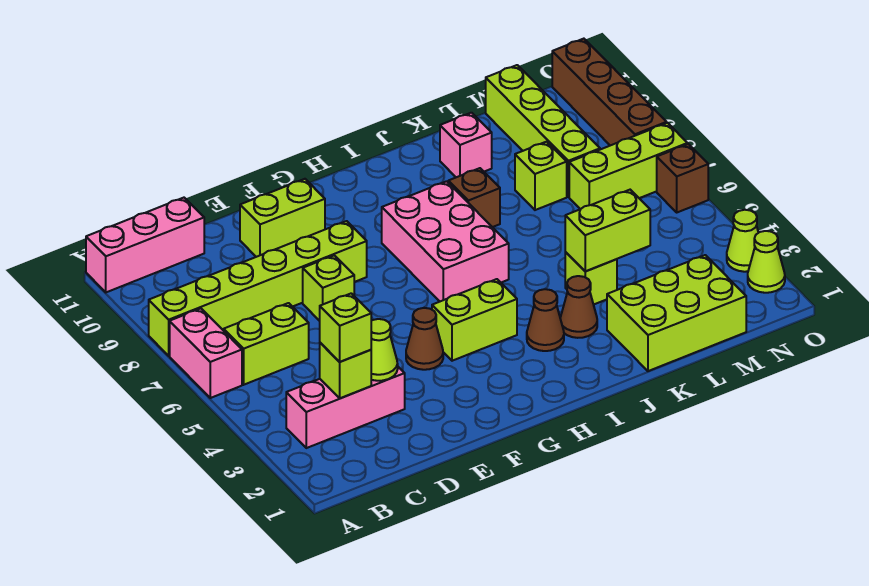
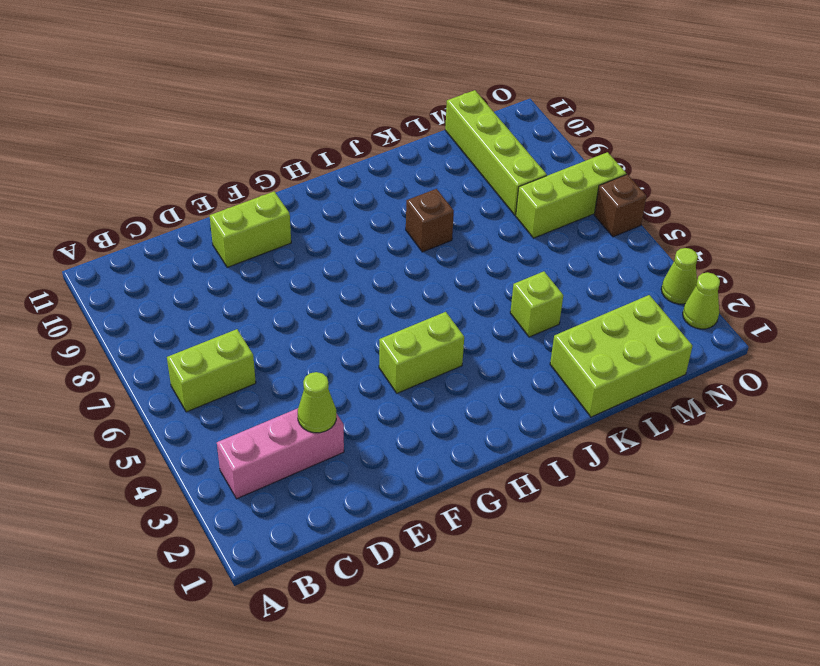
none -> pink 1x2 brick [170,309,242,398]
none -> lime 1x6 brick [149,221,367,356]
none -> pink 1x3 brick [86,198,204,292]

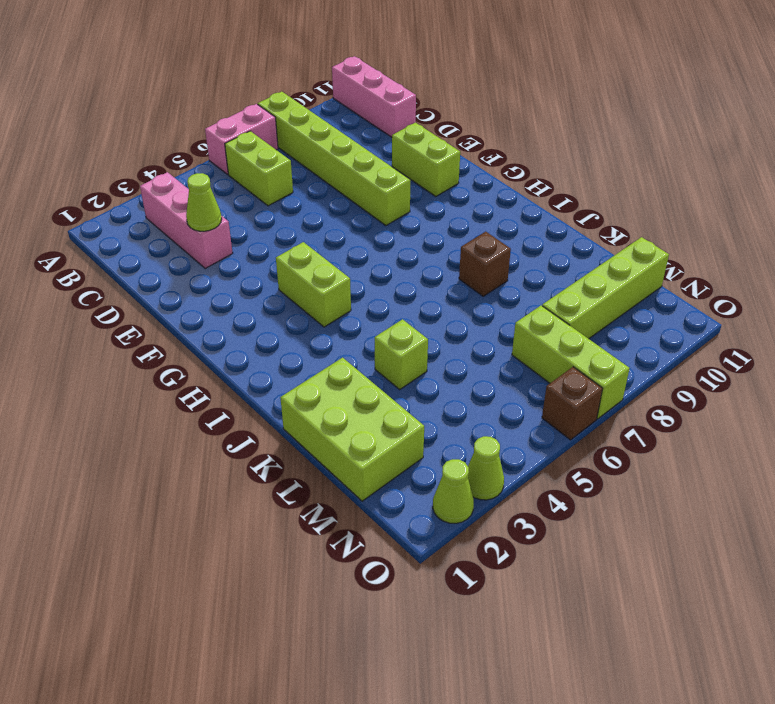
none -> lime 1x1 brick [303,255,354,321]
none -> brown 1x1 cone [406,308,443,370]
none -> pink 2x3 brick [382,181,509,301]

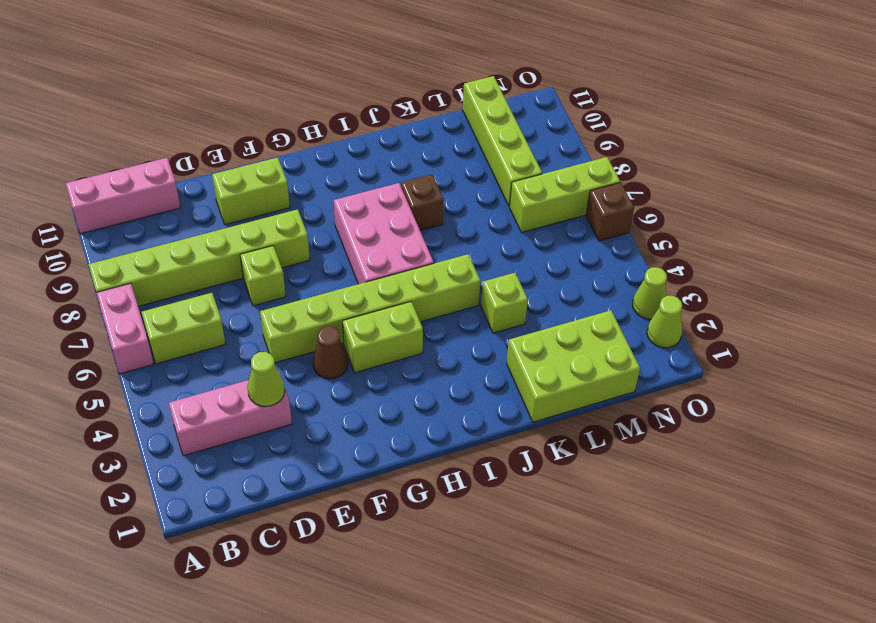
lime 1x6 brick [260,254,480,363] -> none
none -> brown 1x1 cone [527,289,564,351]
none -> brown 1x1 cone [560,276,597,338]
none -> pink 1x1 brick [440,113,492,177]

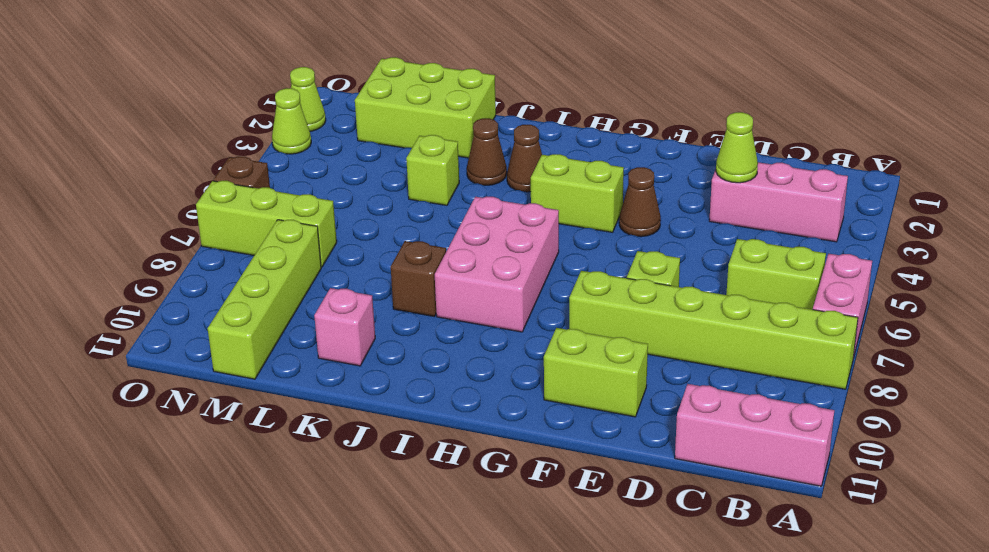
none -> lime 1x1 brick [515,142,567,210]
none -> brown 1x4 brick [552,39,667,146]
none -> lime 1x1 brick [320,343,371,398]

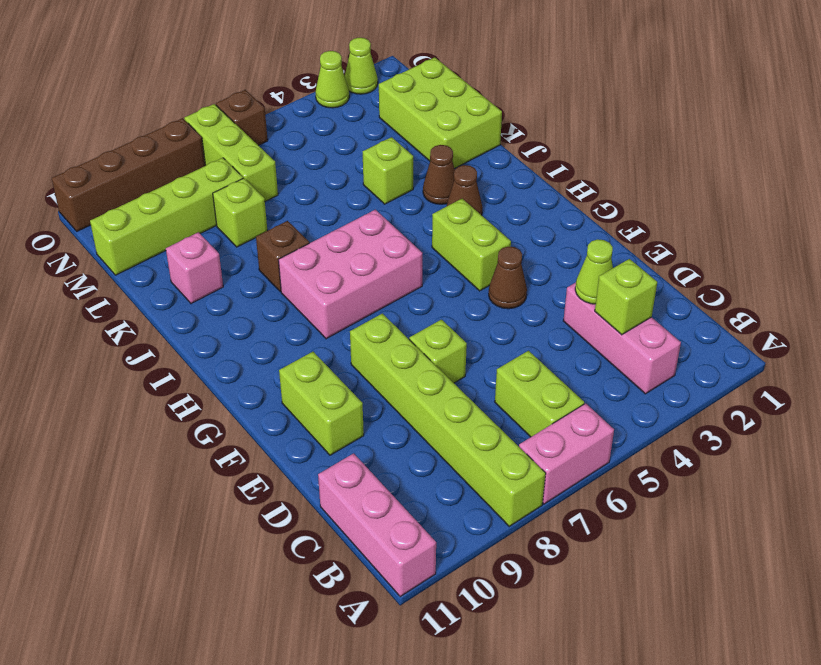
none -> lime 1x2 brick [565,190,650,271]
none -> lime 1x1 brick [320,293,371,362]

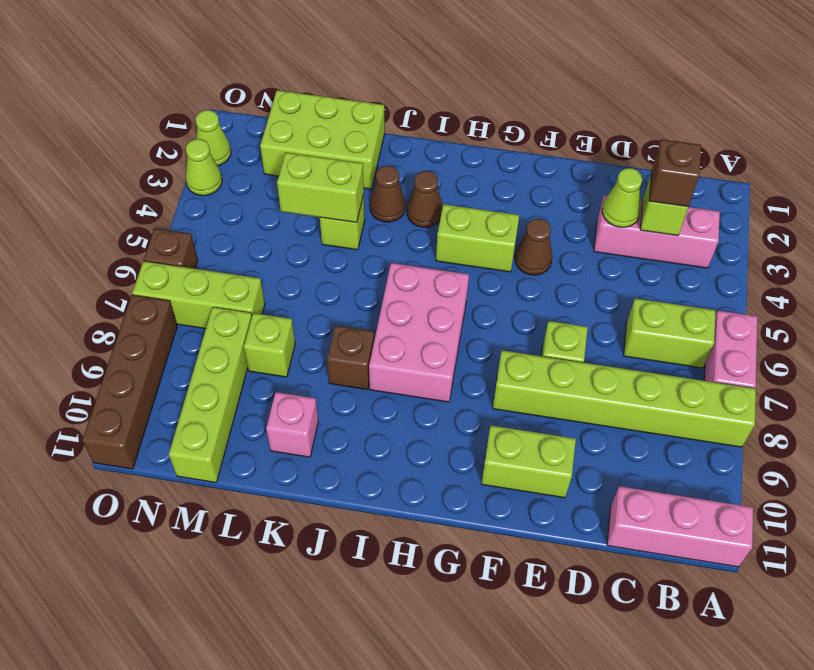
brown 1x1 brick [649,139,701,207] -> lime 1x1 brick [320,293,371,362]

